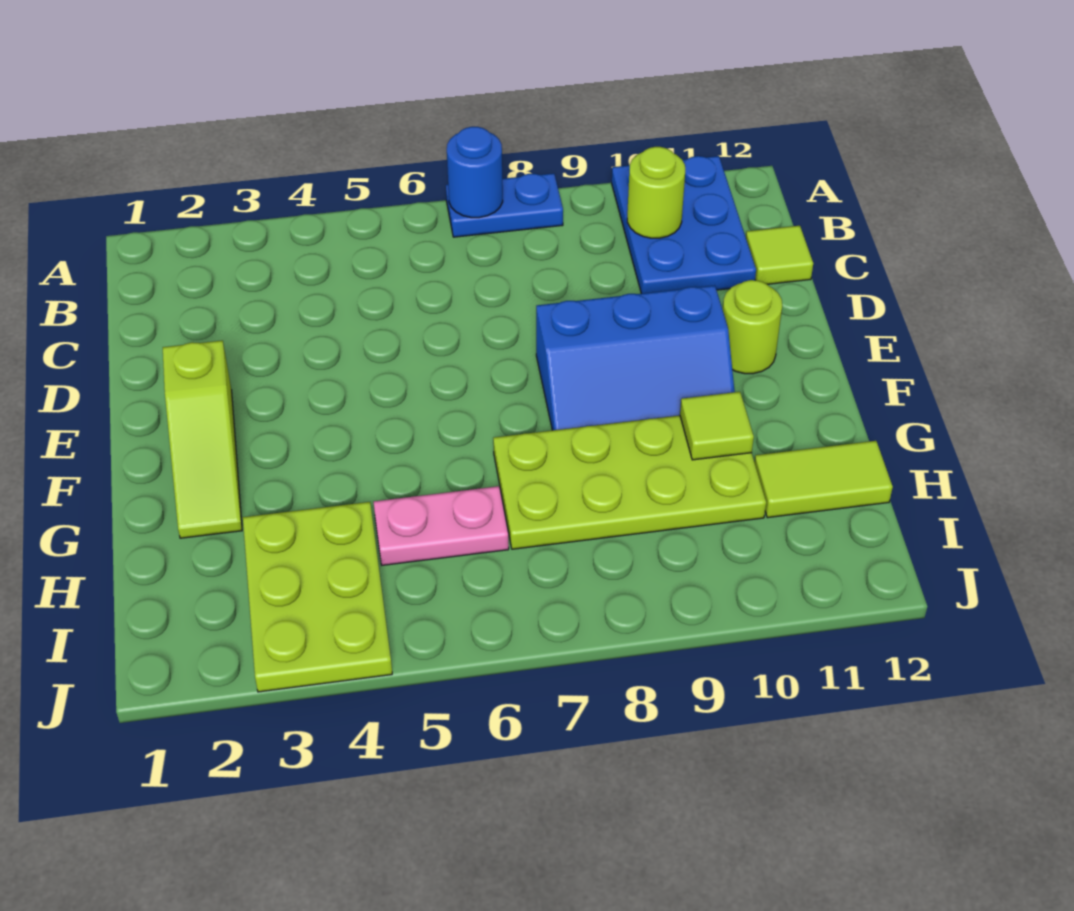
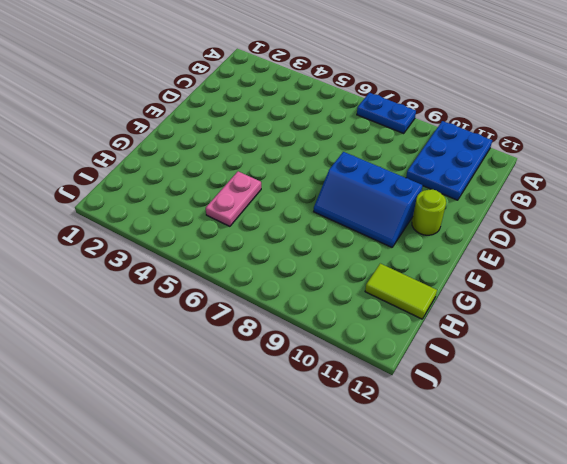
pink 1x2 plate [206,171,261,226] -> pink 1x2 plate turned to [374,486,509,565]
none -> lime 1x1 tile [746,226,813,284]
none -> lime 1x3 slope [163,340,242,538]
none -> lime 2x4 plate [493,415,766,549]

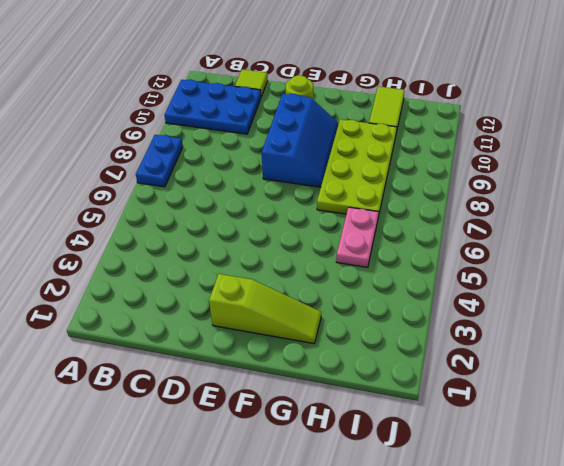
none -> lime 2x3 plate [243,502,392,692]
none -> blue 1x1 round brick [447,127,503,218]
none -> lime 1x1 round brick [627,147,685,238]

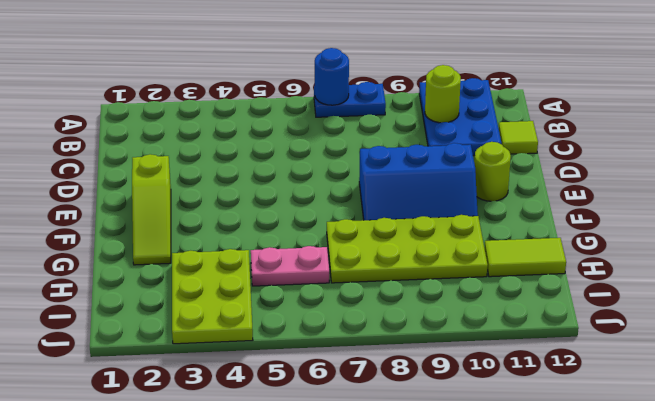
none -> lime 1x1 tile [680,392,754,460]

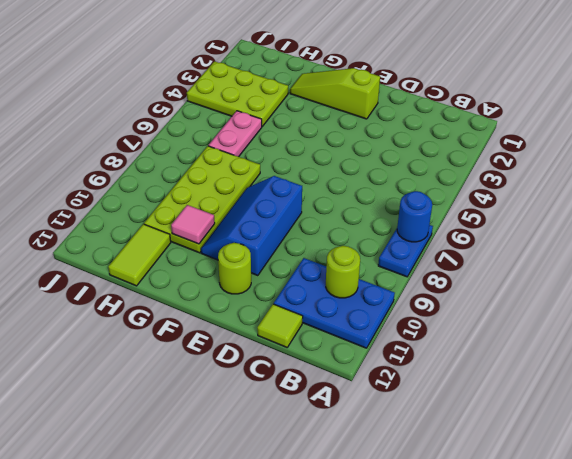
pink 1x1 tile [171,205,215,244] -> lime 1x1 tile [680,392,754,460]

